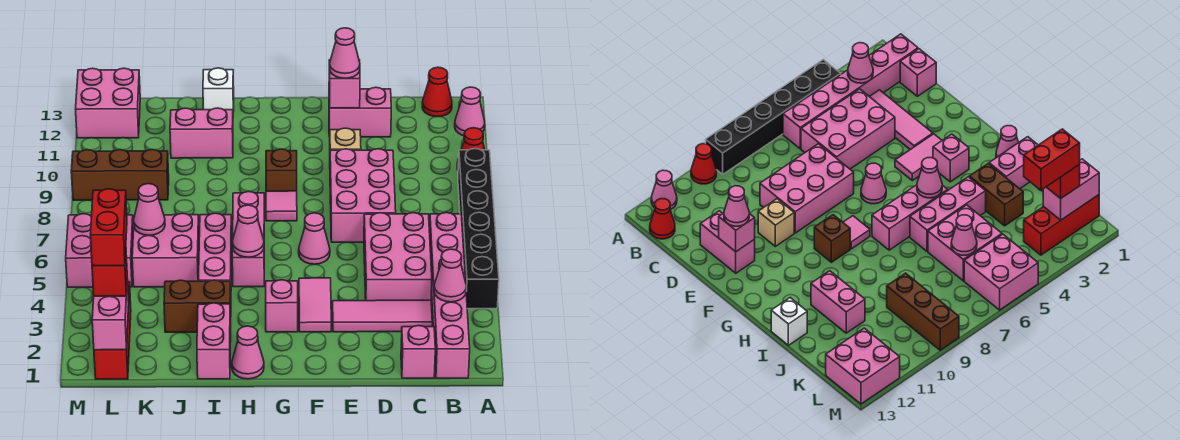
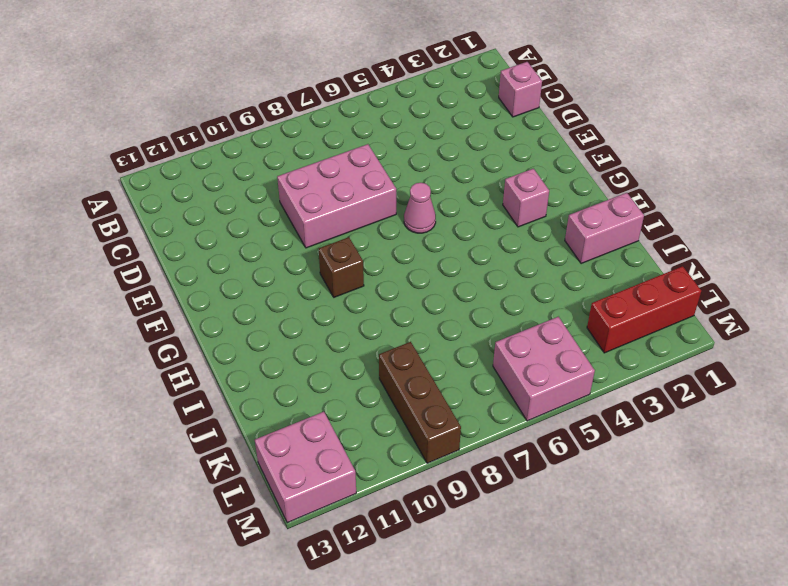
none -> black 1x6 brick [458,149,499,309]
none -> red 1x1 cone [457,128,485,169]
none -> pink 1x1 cone [455,87,485,136]
none -> pink 1x6 brick [429,213,470,378]

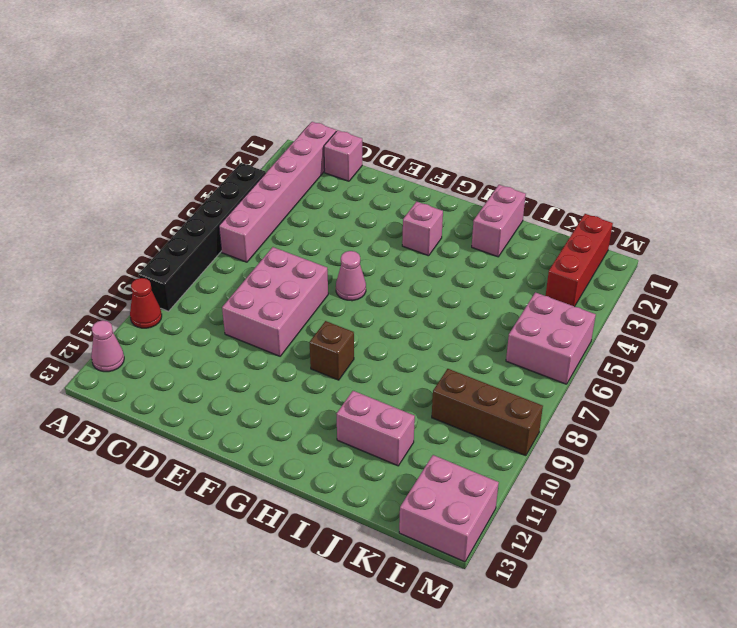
none -> red 1x1 cone [422,67,452,117]
none -> pink 1x3 tile [333,300,432,332]
none -> pink 2x3 brick [364,213,432,301]
none -> pink 1x2 brick [329,87,391,137]

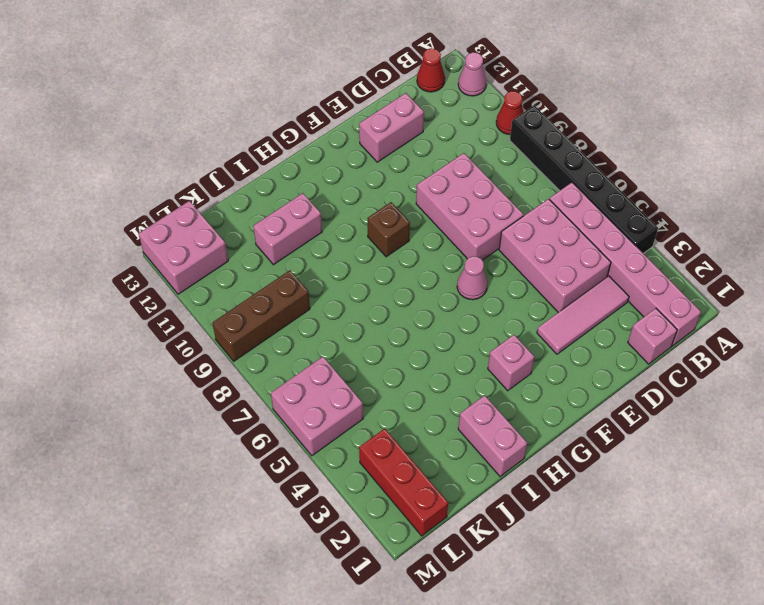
none -> tan 1x1 brick [330,128,361,150]
none -> pink 1x2 tile [299,278,331,332]
none -> pink 1x1 tile [266,191,297,221]
none -> pink 1x1 cone [232,326,264,379]

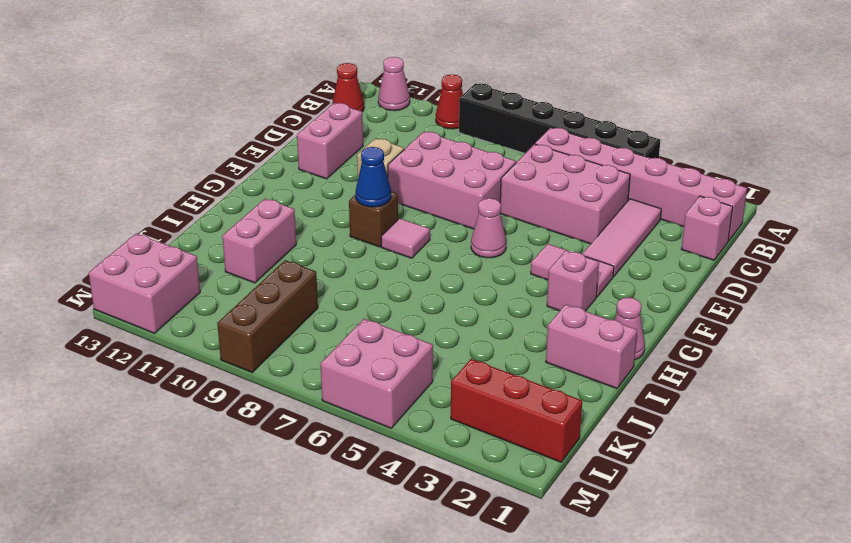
blue 1x1 cone [356,147,391,207] -> none
none -> pink 1x3 brick [232,192,264,287]
none -> brown 1x2 brick [164,280,231,332]
none -> pink 1x3 brick [198,213,232,286]
none -> white 1x1 brick [203,68,234,112]

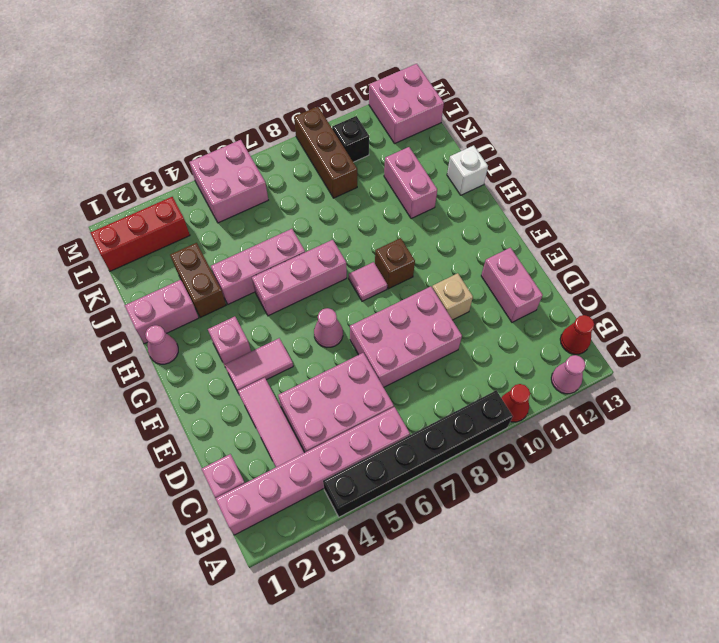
black 1x1 brick [332,116,369,162] -> none
none -> pink 2x2 brick [132,213,199,287]
none -> pink 1x1 cone [434,249,466,302]
none -> pink 1x1 brick [329,60,360,108]
none -> pink 1x1 cone [232,205,264,257]

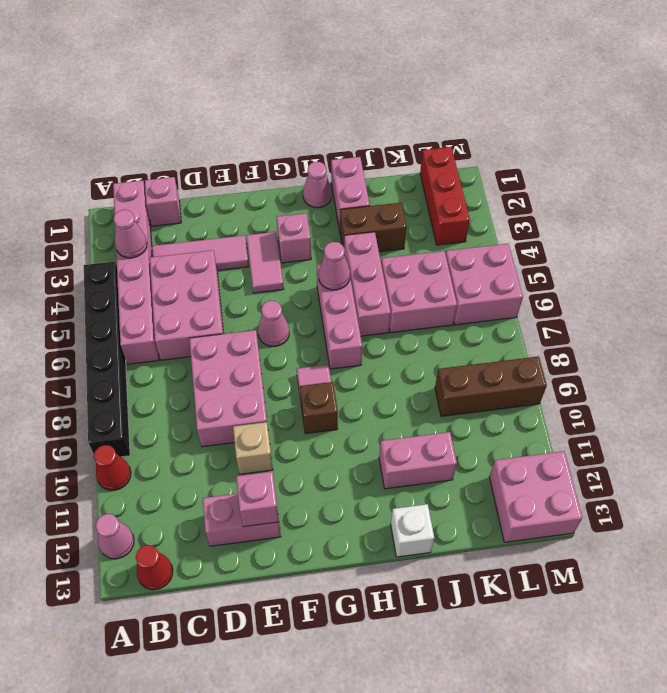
none -> pink 1x1 cone [134,184,165,235]
none -> pink 1x2 brick [92,279,129,350]
none -> pink 1x1 cone [329,28,360,78]
none -> red 1x1 brick [92,254,127,296]

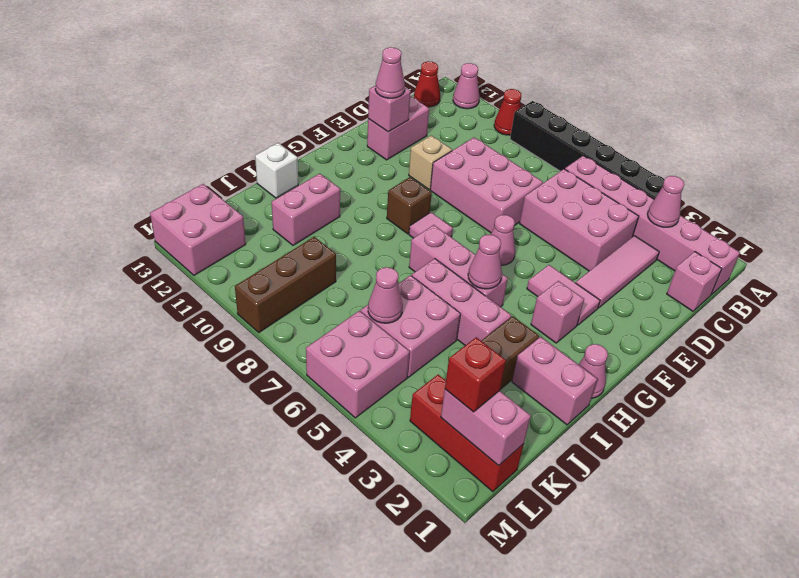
none -> red 1x2 brick [90,189,127,266]

